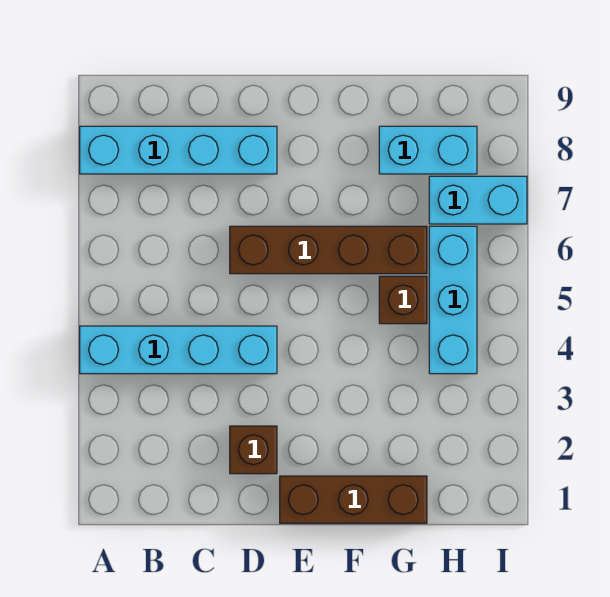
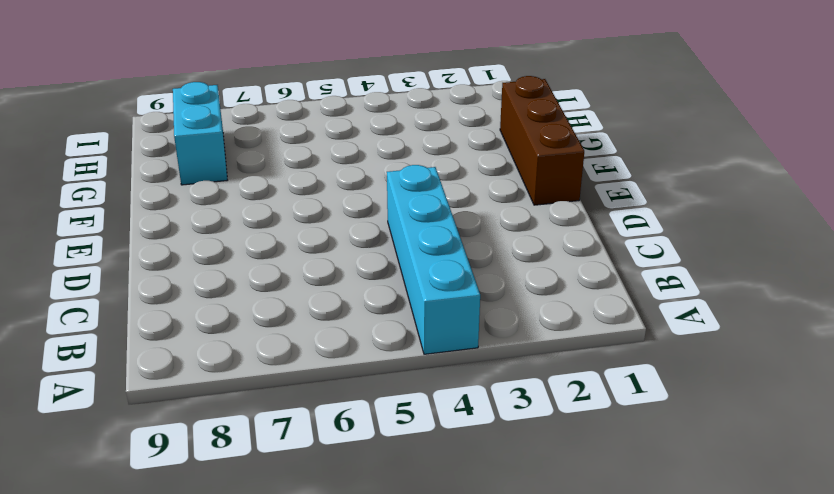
none -> cyan 1x4 brick [80,126,277,174]
none -> brown 1x1 brick [230,426,277,474]

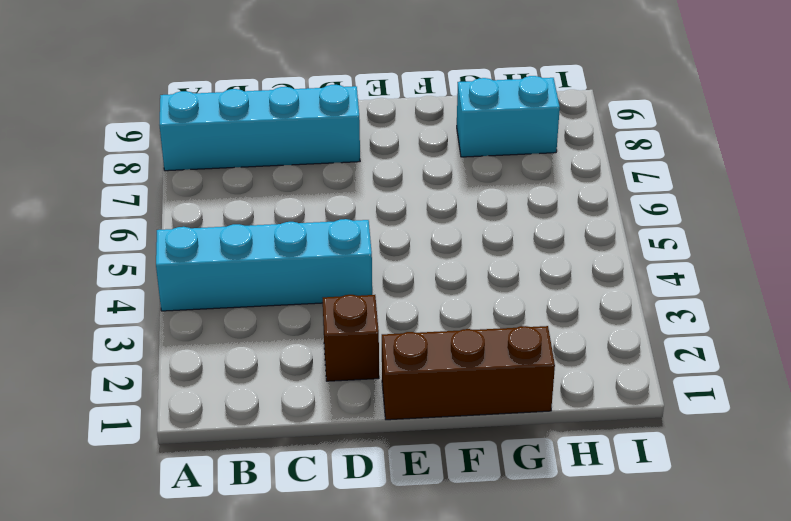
none -> brown 1x4 brick [230,226,427,274]
none -> brown 1x1 brick [379,276,427,324]

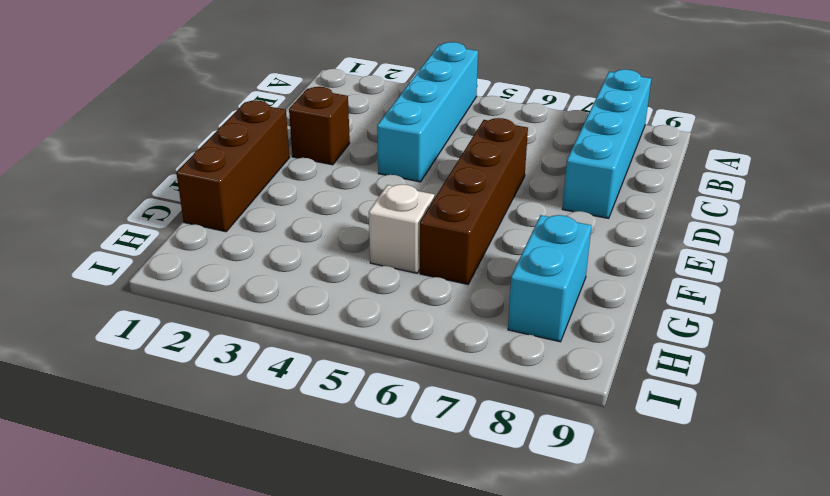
white 1x1 brick [369,184,435,273] -> brown 1x1 brick [379,276,427,324]
none -> cyan 1x3 brick [429,226,477,374]
none -> cyan 1x2 brick [429,176,527,224]

